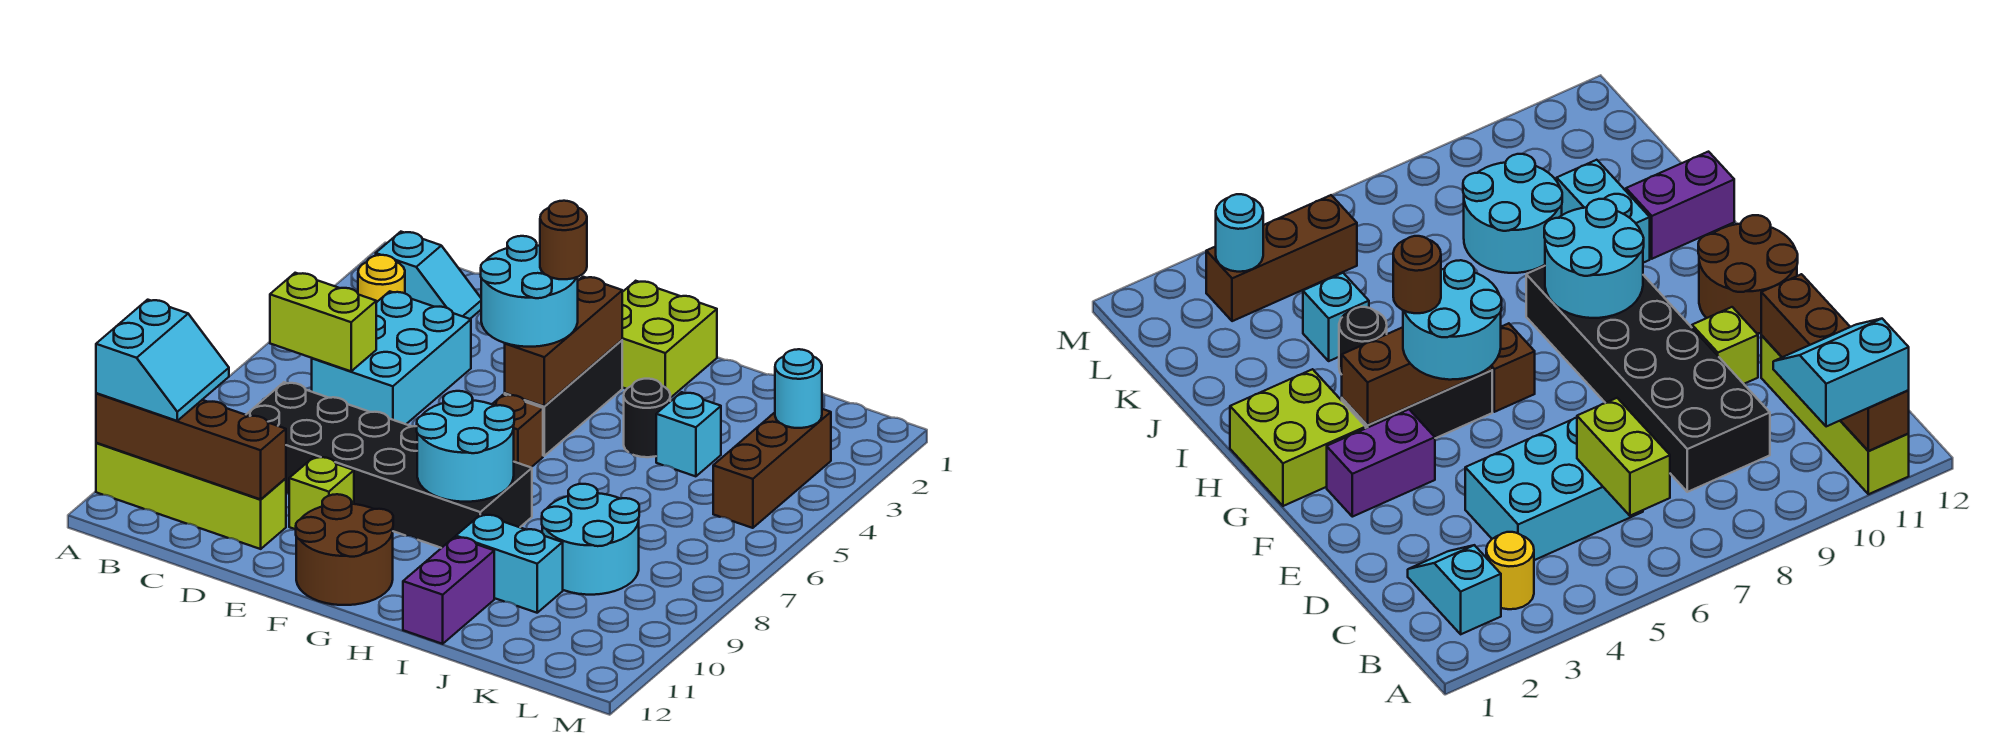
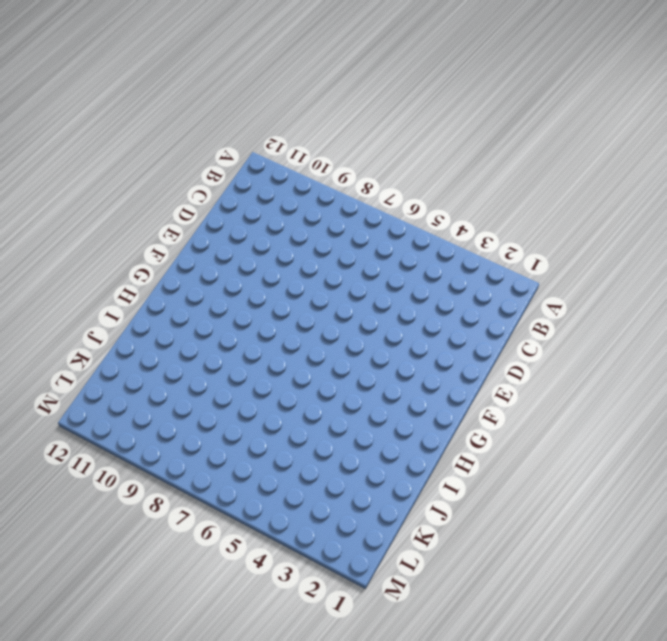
none -> lime 1x4 brick [96,443,286,549]
none -> cyan 1x2 slope [376,232,481,319]
none -> yellow 1x1 round brick [358,255,405,302]

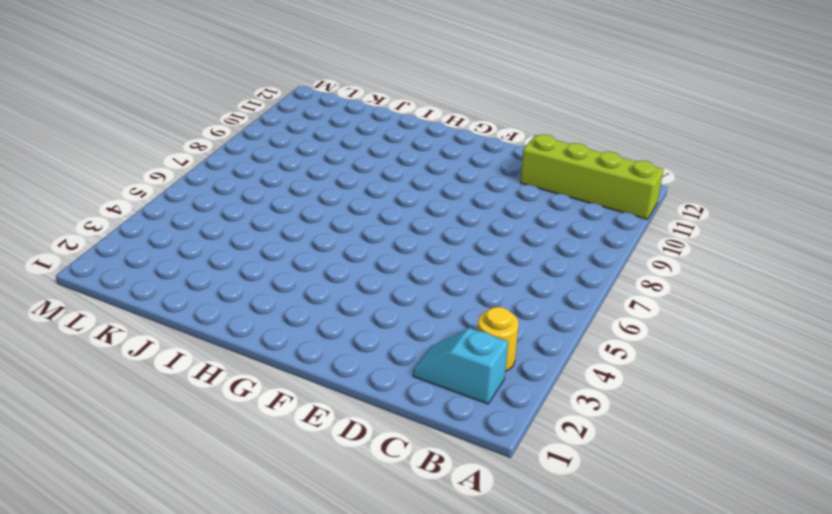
none -> cyan 2x3 brick [312,291,471,424]
none -> black 2x6 brick [246,382,532,548]
none -> lime 1x1 brick [289,457,354,529]

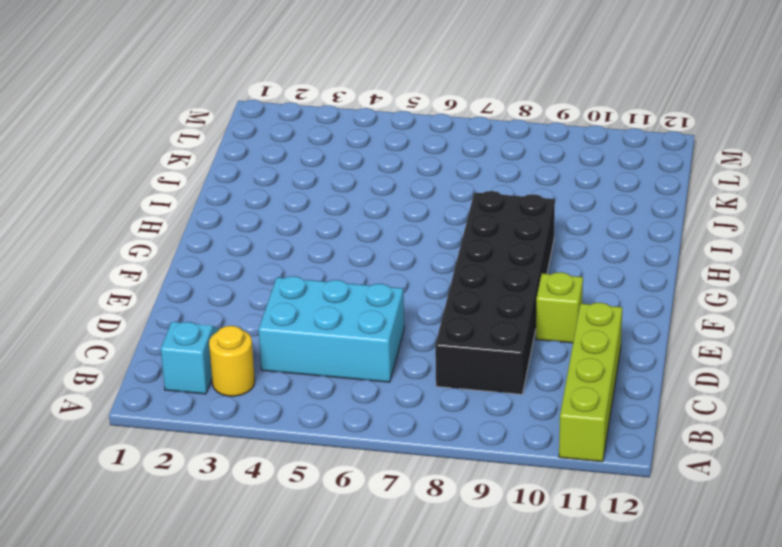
none -> purple 1x2 brick [1327,409,1435,517]
none -> brown 2x2 round brick [295,494,393,605]
none -> lime 2x2 brick [622,281,717,398]

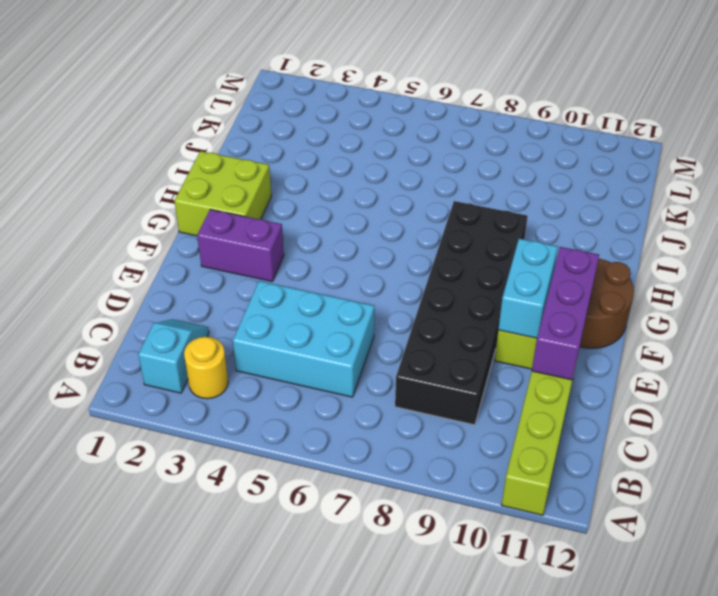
purple 1x3 brick [532,247,599,380] -> brown 1x4 brick [96,393,286,499]
cyan 1x2 brick [498,239,558,338] -> cyan 1x2 brick moved to [456,514,563,613]
none -> black 1x3 brick [505,340,622,456]
none -> brown 1x1 brick [492,394,543,467]
none -> black 1x1 round brick [624,379,670,457]

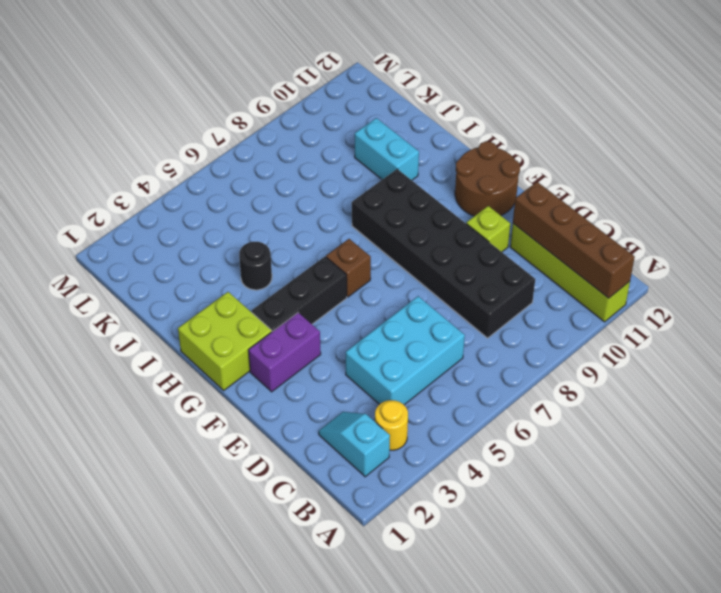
none -> purple 1x2 brick [403,537,494,644]
none -> cyan 1x1 brick [656,392,721,476]
none -> cyan 2x2 round brick [542,484,639,595]

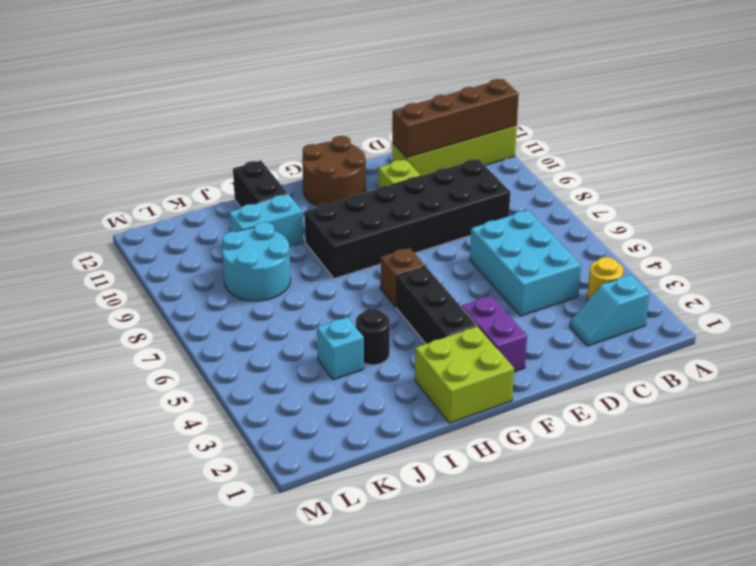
black 1x2 brick [233,161,288,207] -> purple 1x2 brick [403,537,494,644]
none -> brown 1x3 brick [713,409,831,528]
none -> lime 1x2 brick [270,273,376,371]
none -> brown 1x3 brick [505,277,622,406]

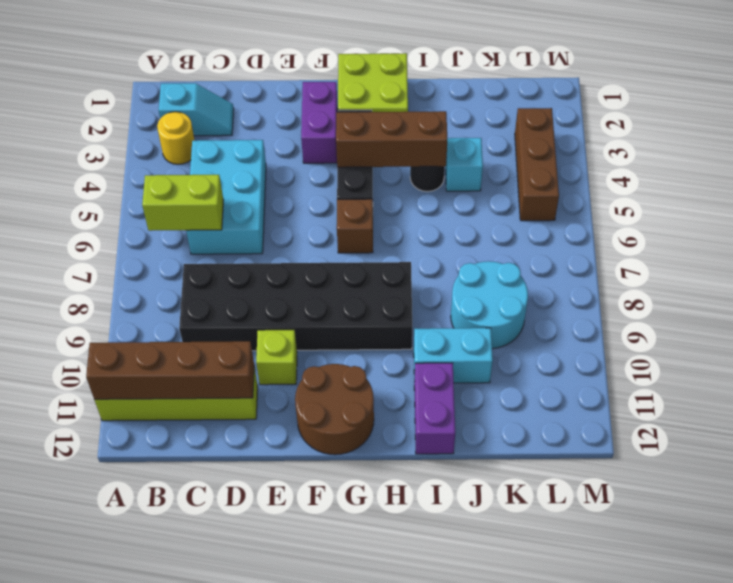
brown 1x3 brick [336,111,447,167] -> brown 1x3 brick turned to [505,277,622,406]
none -> cyan 2x2 round brick [417,391,514,502]
none -> cyan 1x1 round brick [775,349,822,428]
none -> cyan 2x2 slope [96,300,229,421]

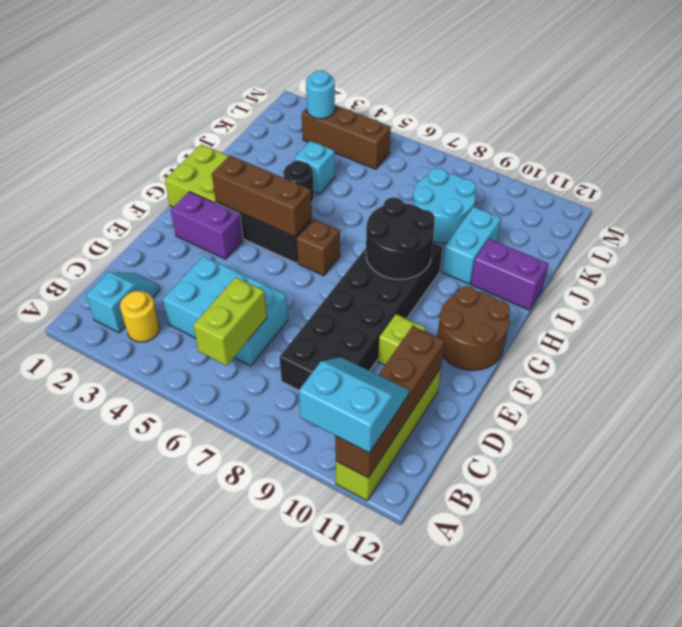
black 2x2 round brick [366,197,435,279] -> cyan 2x2 round brick [417,391,514,502]
none -> cyan 2x2 round brick [481,236,578,347]
none -> brown 1x1 round brick [540,201,587,279]

